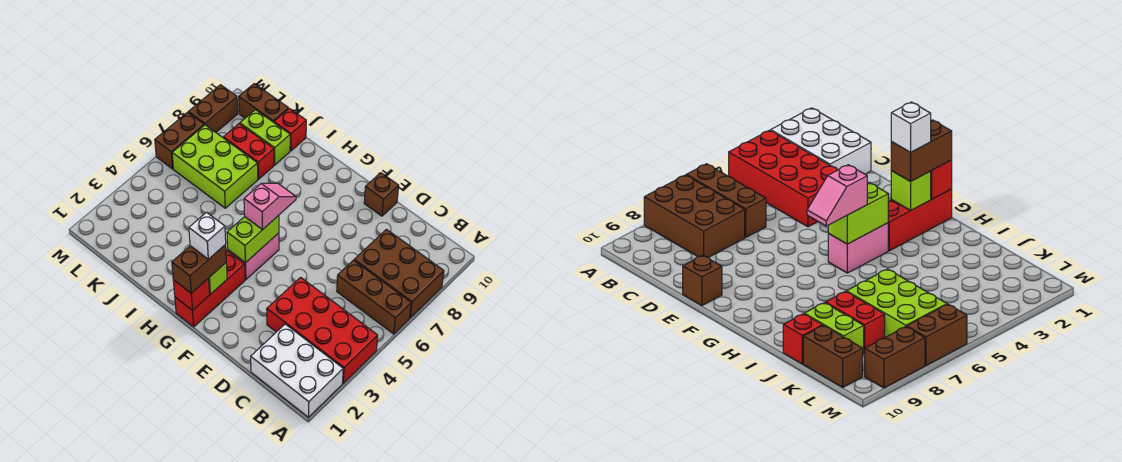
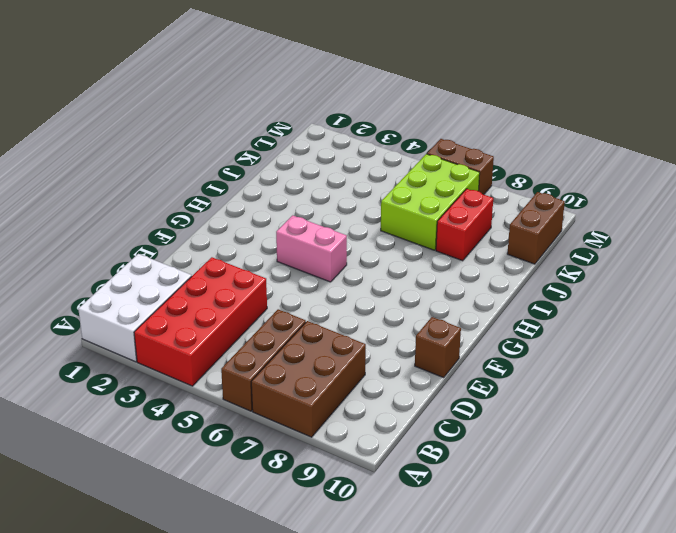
none -> red 1x3 brick [175,251,245,327]
none -> lime 1x2 brick [240,110,290,165]
none -> red 1x1 brick [274,108,306,151]

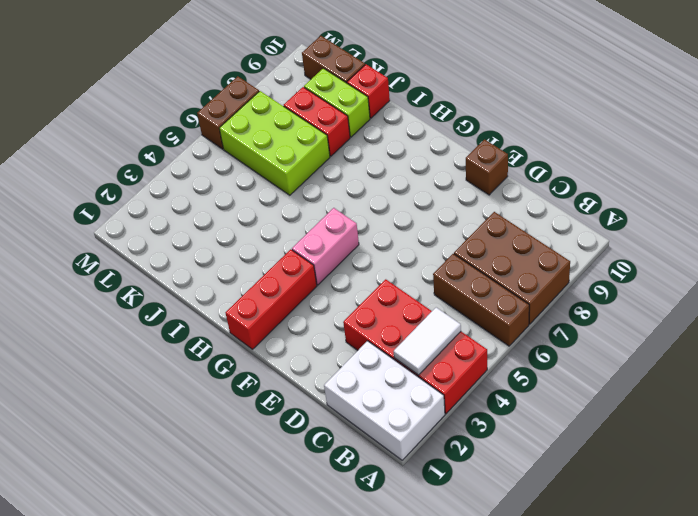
white 1x2 tile [393,307,461,375] -> none
none -> brown 1x2 brick [188,85,238,132]
none -> red 1x1 brick [173,278,210,311]
none -> lime 1x1 brick [209,263,227,294]

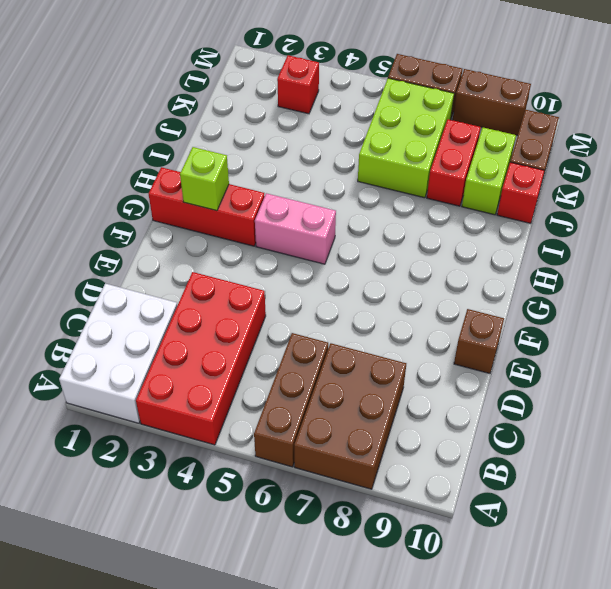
red 1x1 brick [277,55,319,114] -> red 1x1 brick moved to [173,278,210,311]
none -> lime 1x2 brick [227,215,279,263]
none -> brown 1x2 brick [172,245,226,293]
none -> pink 1x2 slope [244,183,296,230]

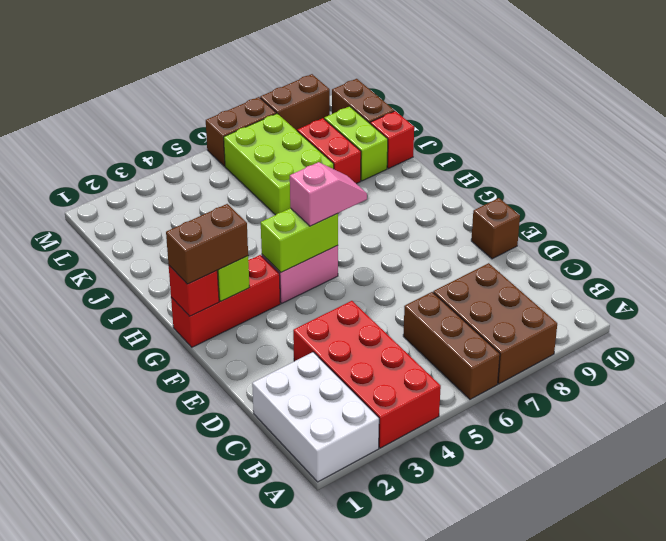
none -> white 1x1 brick [189,212,226,259]

